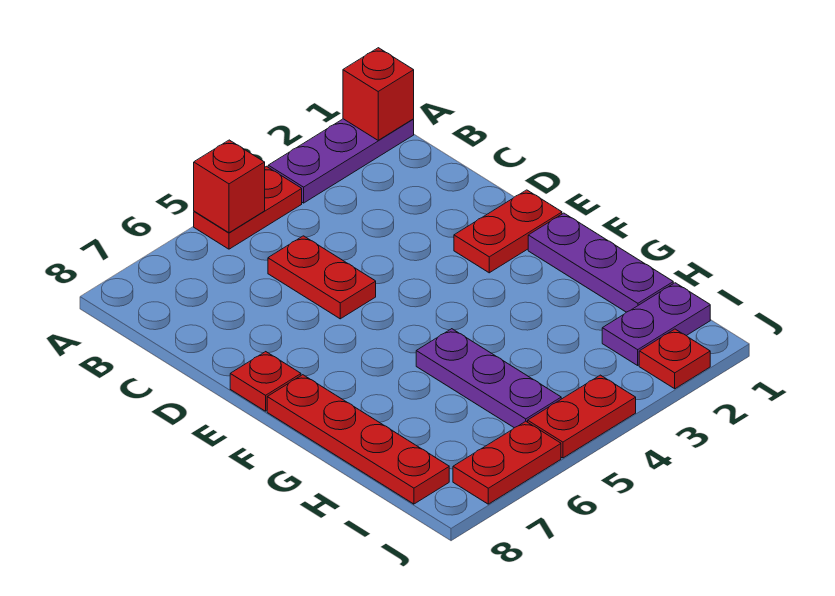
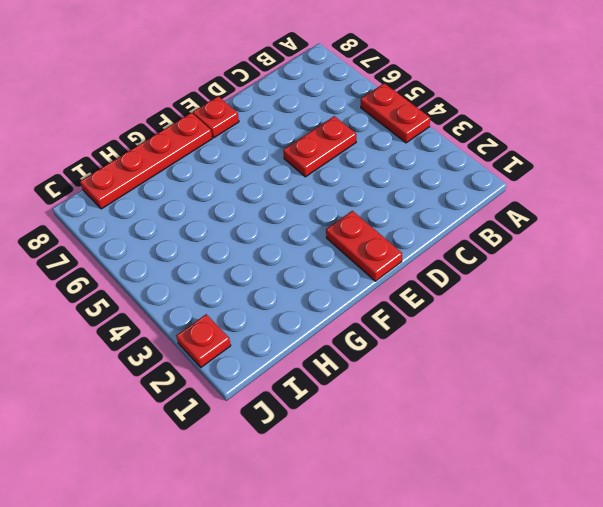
none -> purple 1x3 plate [268,119,414,203]
none -> purple 1x3 plate [528,213,673,312]
none -> purple 1x3 plate [416,329,561,428]

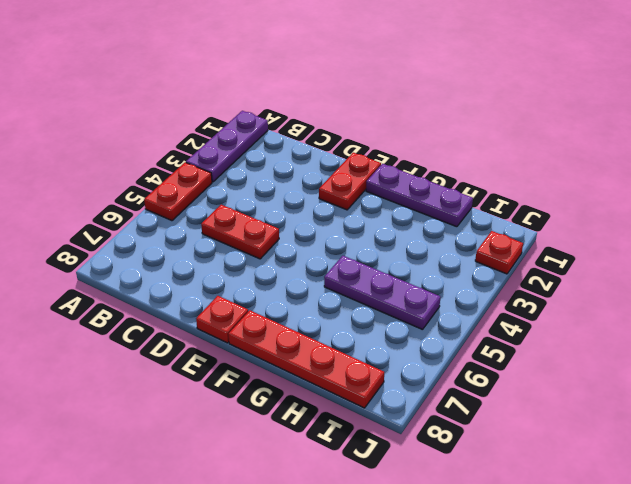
none -> purple 1x2 plate [602,283,710,365]
none -> red 1x2 plate [528,375,636,458]
none -> red 1x2 plate [453,421,561,504]

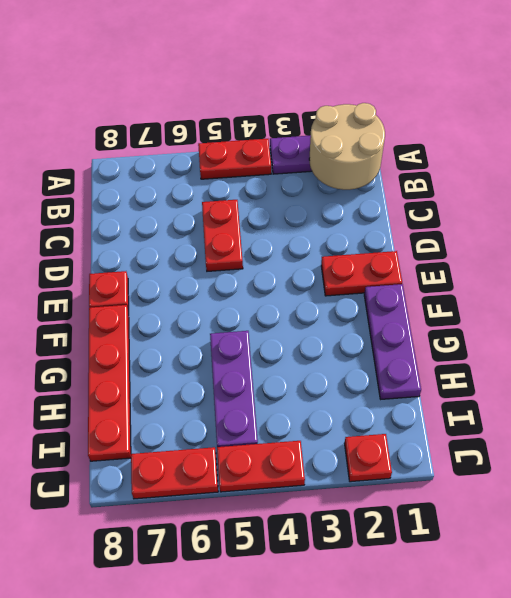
tan 2x2 round brick [309,103,385,190] -> red 1x1 brick [343,48,414,140]
none -> purple 1x2 plate [602,283,710,365]
none -> red 1x1 brick [194,140,265,233]

